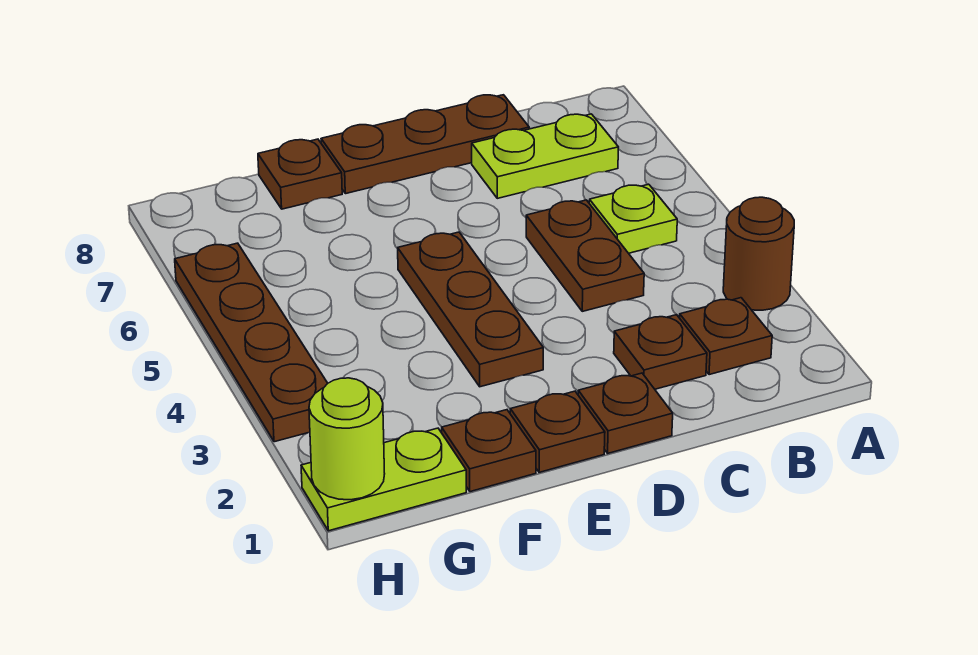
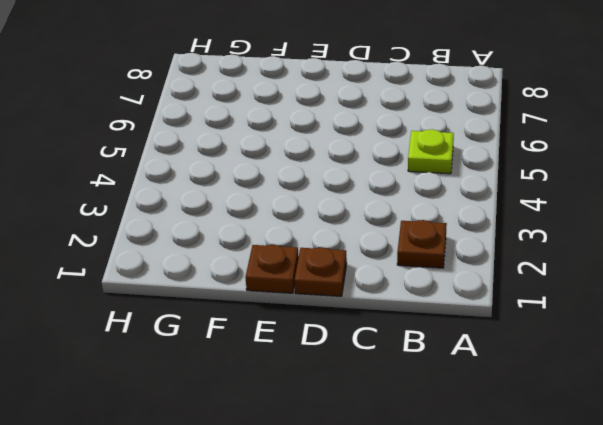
none -> brown 1x1 round brick [723,197,794,310]
none -> lime 1x2 plate [472,114,618,198]
none -> brown 1x1 plate [614,315,707,389]

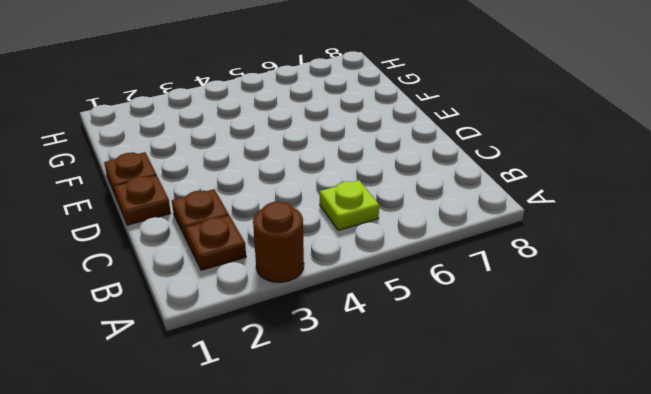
none -> lime 1x2 plate [472,114,618,198]
none -> brown 1x2 plate [526,200,644,311]
none -> brown 1x3 plate [321,95,529,194]

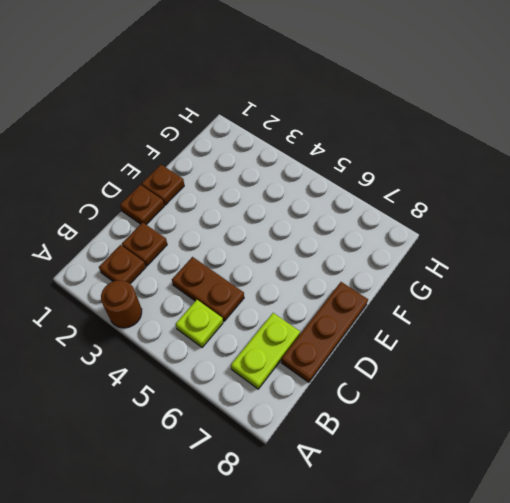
none -> brown 1x3 plate [398,232,543,387]
none -> brown 1x1 plate [442,410,536,492]
none -> brown 1x1 plate [258,139,342,209]

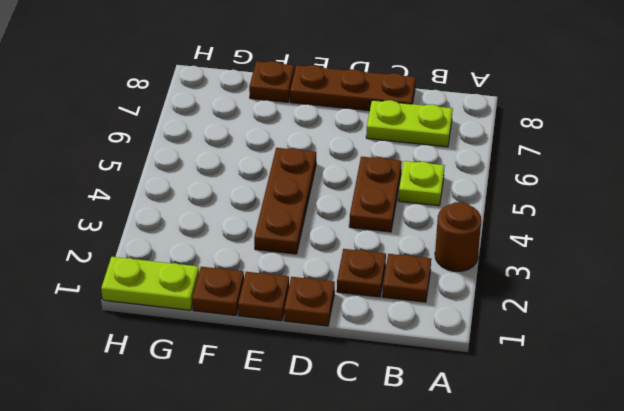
none -> brown 1x4 plate [175,243,328,442]
none -> lime 1x1 round brick [309,378,385,500]

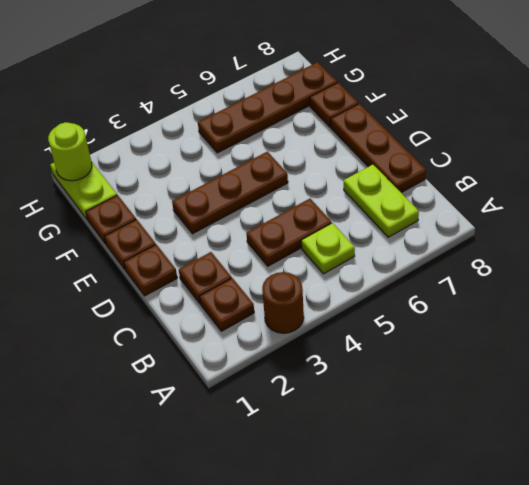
brown 1x4 plate [198,62,337,153] -> brown 1x4 plate moved to [175,243,328,442]

